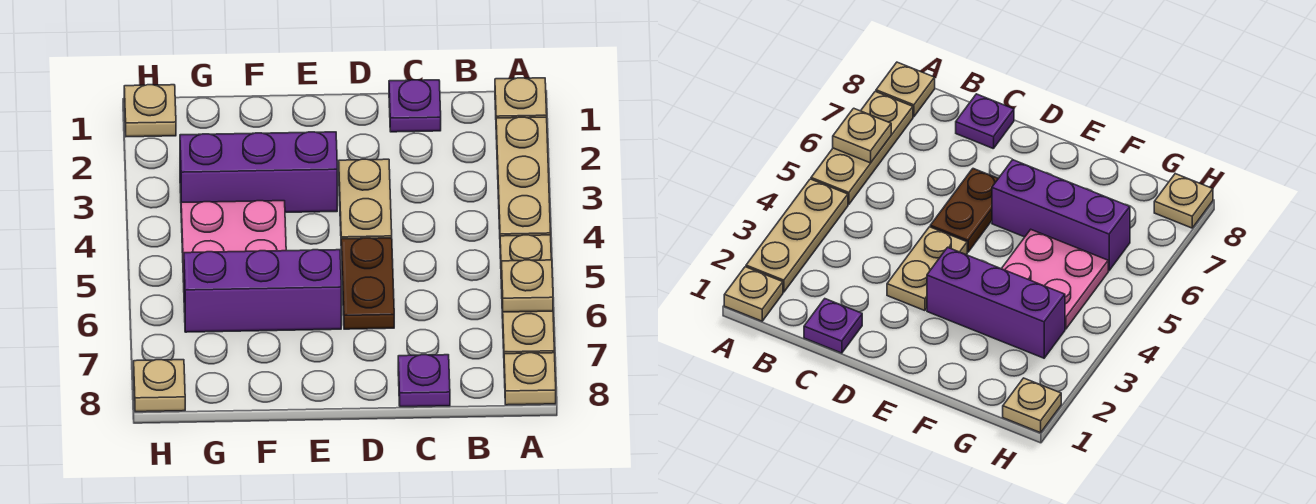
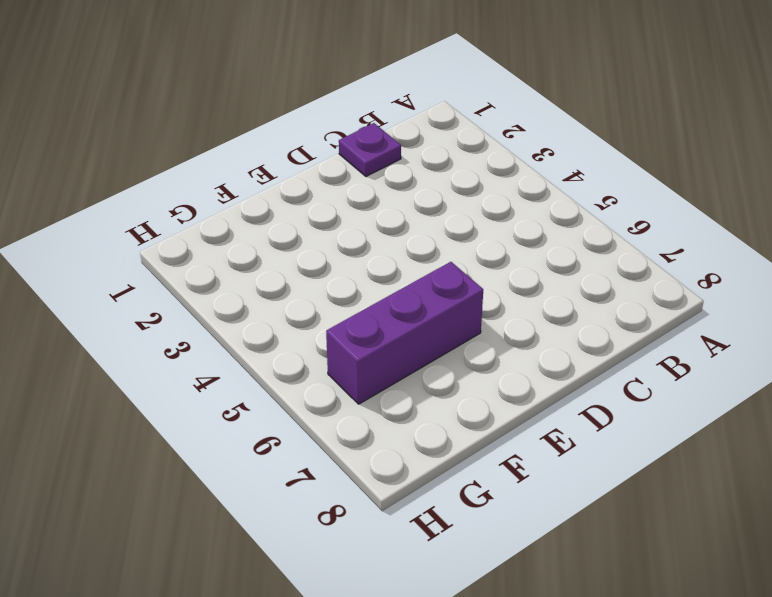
none -> tan 1x1 plate [495,78,547,118]
none -> tan 1x3 plate [496,117,551,236]
none -> tan 1x3 plate [500,235,554,354]

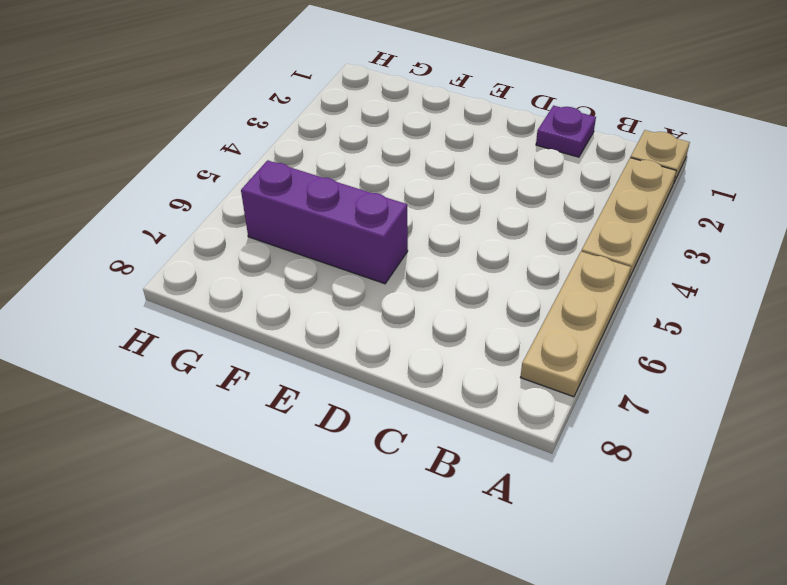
none -> tan 1x1 plate [504,353,556,405]
none -> purple 1x1 plate [398,355,450,407]
none -> tan 1x2 plate [339,159,392,239]

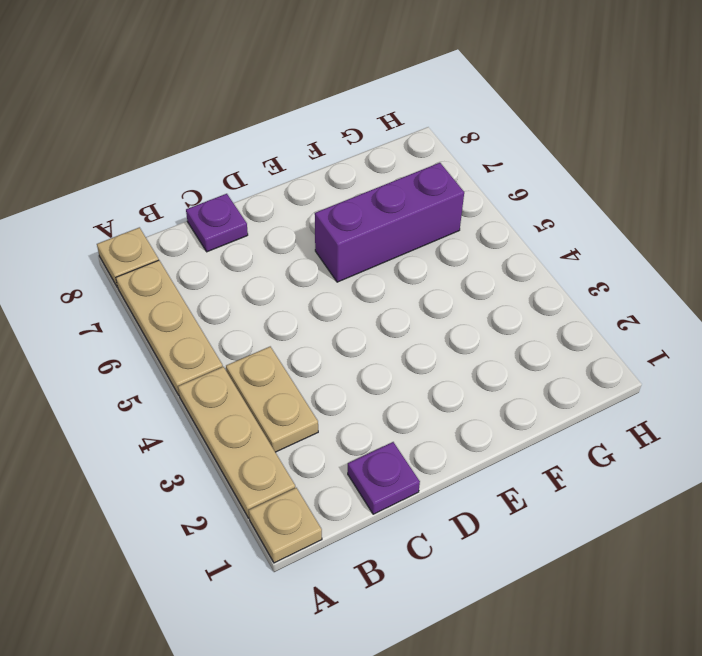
tan 1x2 plate [226,347,318,452] -> tan 1x2 plate moved to [339,159,392,239]
none -> brown 1x2 plate [341,238,394,329]
none -> purple 1x3 brick [180,132,337,212]
none -> pink 2x2 plate [181,201,286,282]

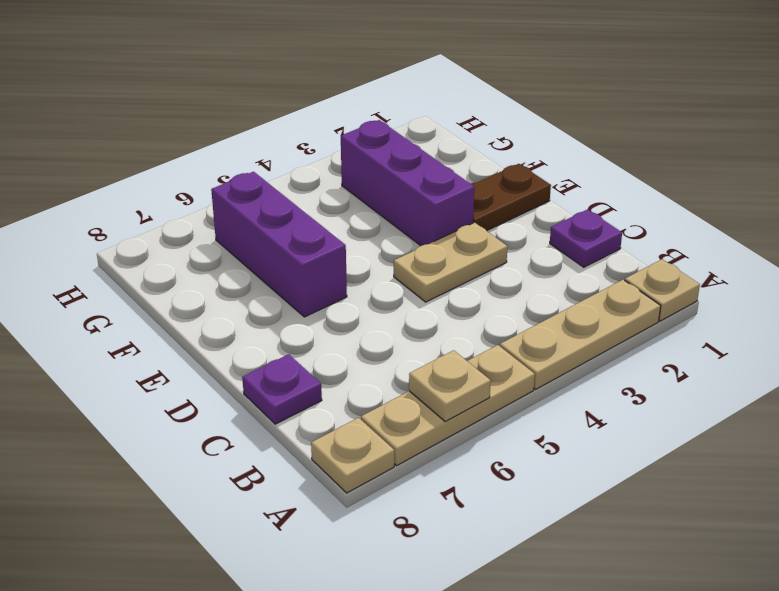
brown 1x2 plate [471,164,551,231] -> brown 1x2 plate moved to [341,238,394,329]
none -> pink 2x2 plate [181,201,286,282]
none -> tan 1x1 plate [124,85,176,137]
none -> tan 1x1 plate [134,360,185,412]

